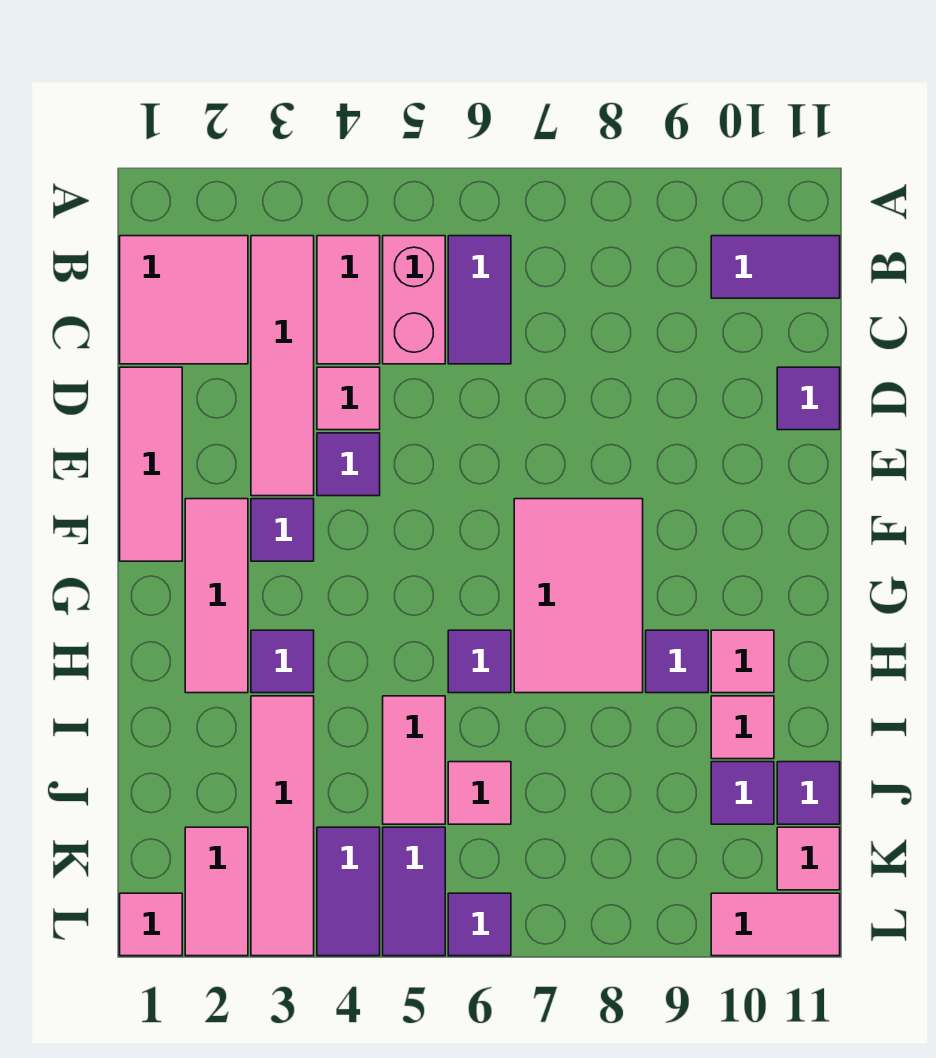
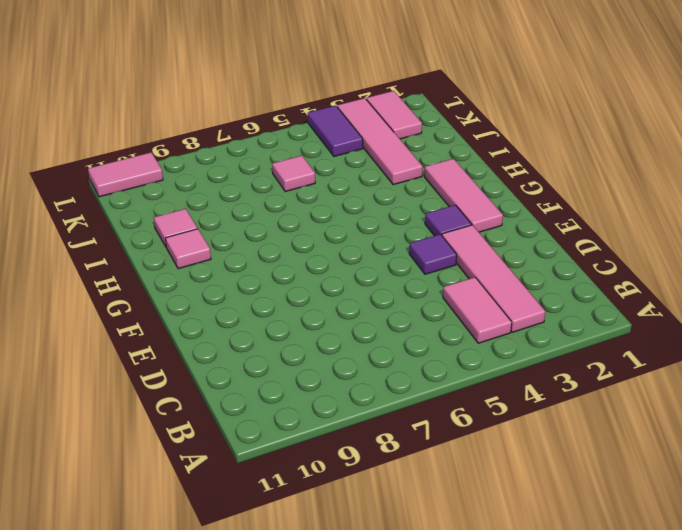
none -> pink 2x2 tile [120,236,248,364]
none -> pink 1x2 brick [383,236,445,364]
none -> purple 1x2 tile [448,236,511,364]
none -> purple 1x2 tile [711,236,840,298]

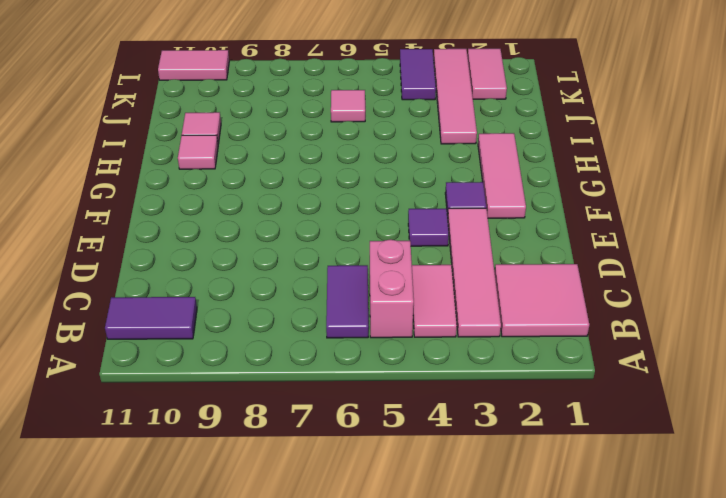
none -> pink 1x3 tile [120,367,182,561]
none -> pink 1x1 tile [317,367,380,430]
none -> purple 1x1 tile [777,367,840,430]
none -> pink 2x3 tile [514,499,643,693]

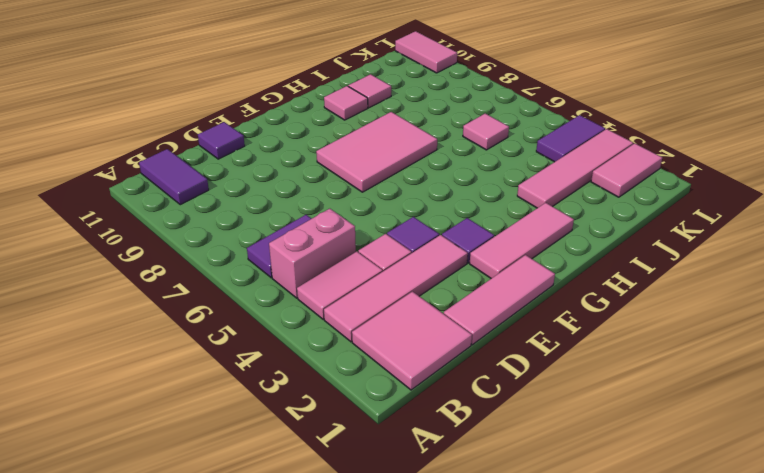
none -> purple 1x1 tile [251,630,314,693]
none -> purple 1x1 tile [448,630,511,693]
none -> purple 1x1 tile [646,630,708,693]
none -> pink 1x2 tile [383,696,445,824]

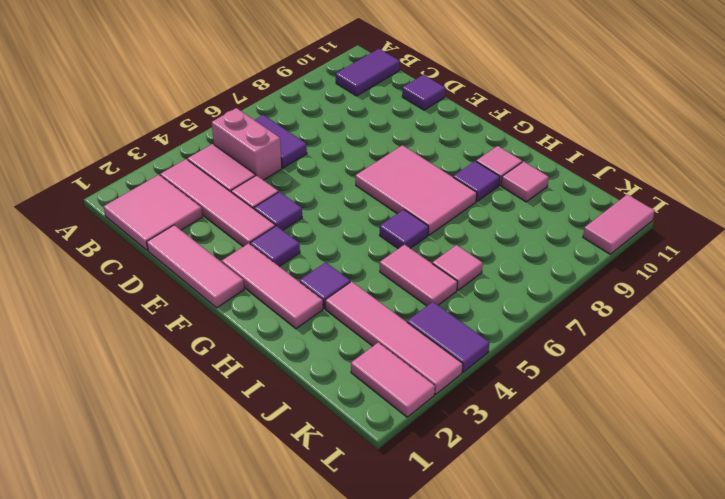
none -> purple 1x1 tile [711,762,774,824]
none -> purple 1x1 tile [777,762,840,824]
none -> purple 1x2 tile [383,827,445,956]
none -> pink 1x1 tile [777,827,840,890]

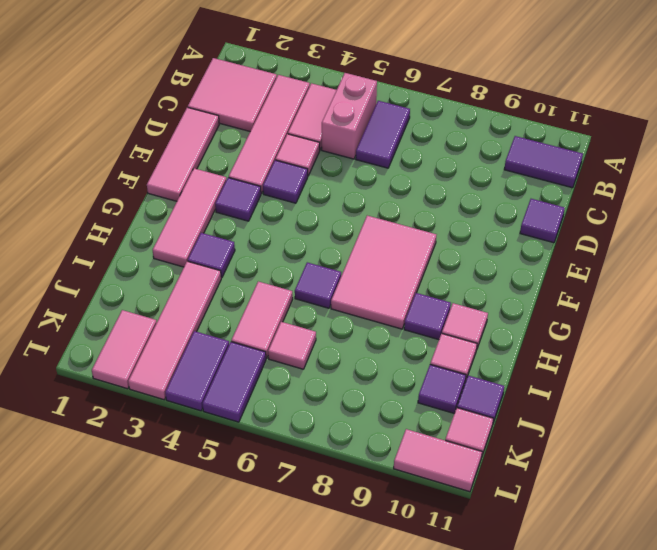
none -> pink 1x1 tile [120,893,182,956]
none -> purple 1x1 tile [448,893,511,956]

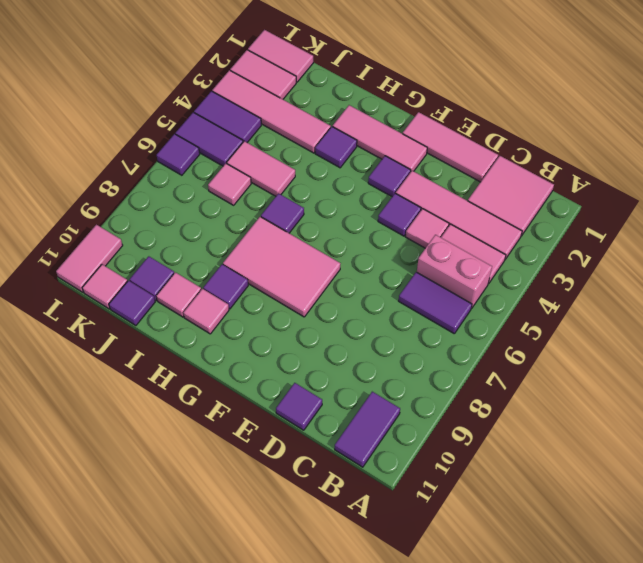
pink 1x2 tile [248,30,313,82] -> pink 1x1 tile [120,893,182,956]

